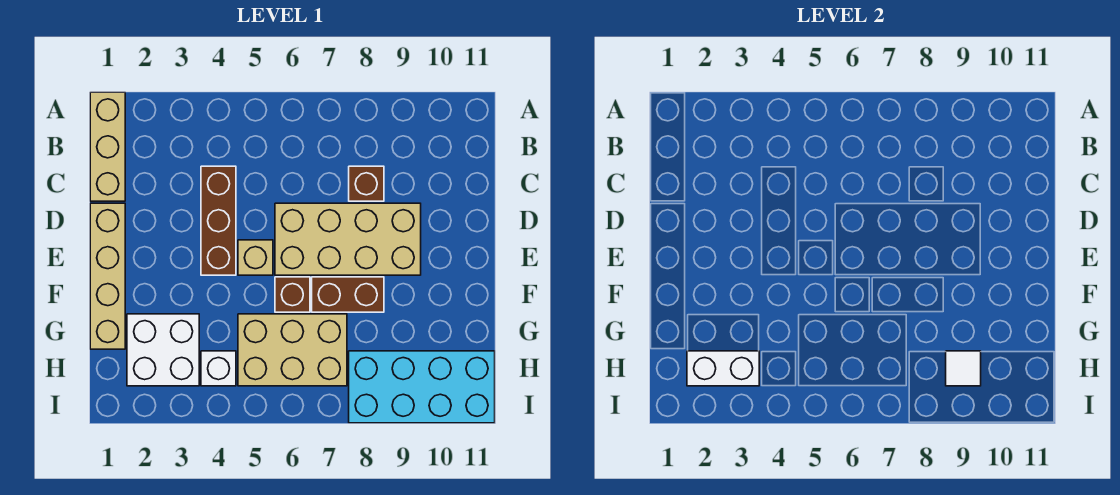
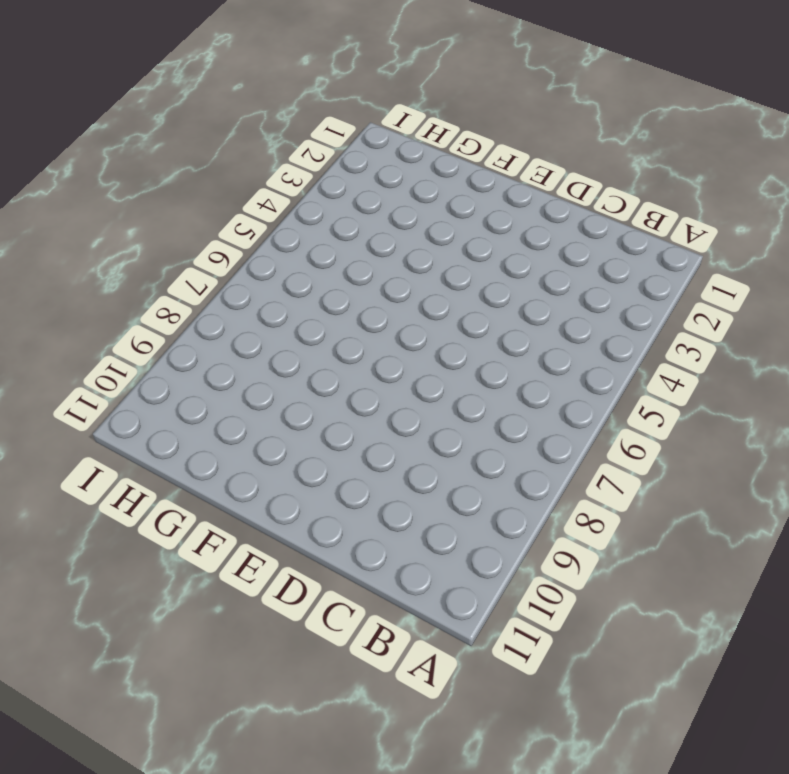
none -> tan 1x3 brick [90,92,125,201]
none -> brown 1x3 brick [201,166,236,275]
none -> brown 1x1 brick [349,166,384,201]

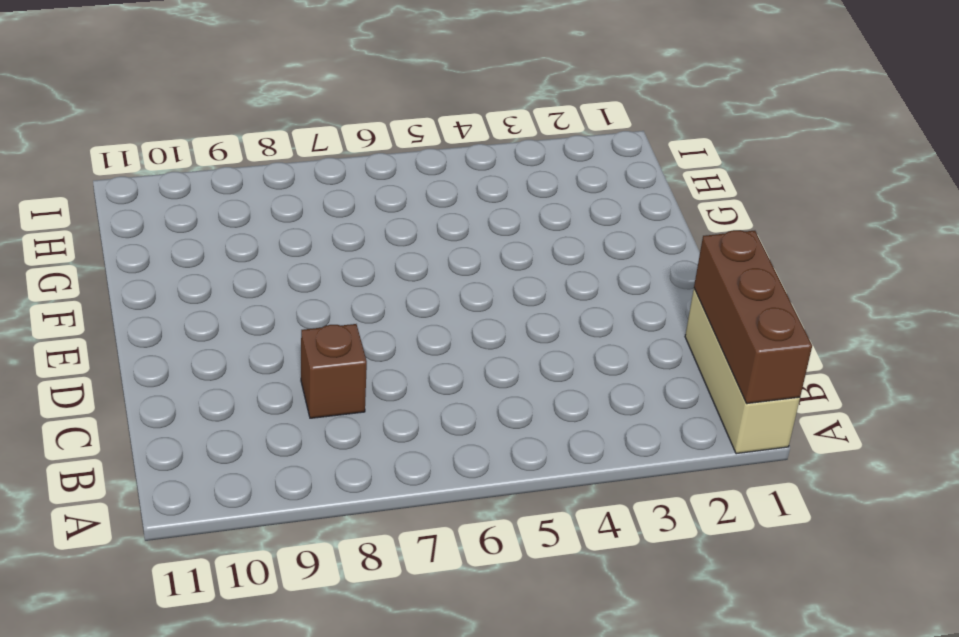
brown 1x3 brick [694,230,812,404] -> brown 1x3 brick moved to [201,166,236,275]
none -> tan 1x4 brick [90,203,125,349]
none -> tan 2x4 brick [275,203,421,275]
none -> tan 1x1 brick [238,240,273,275]

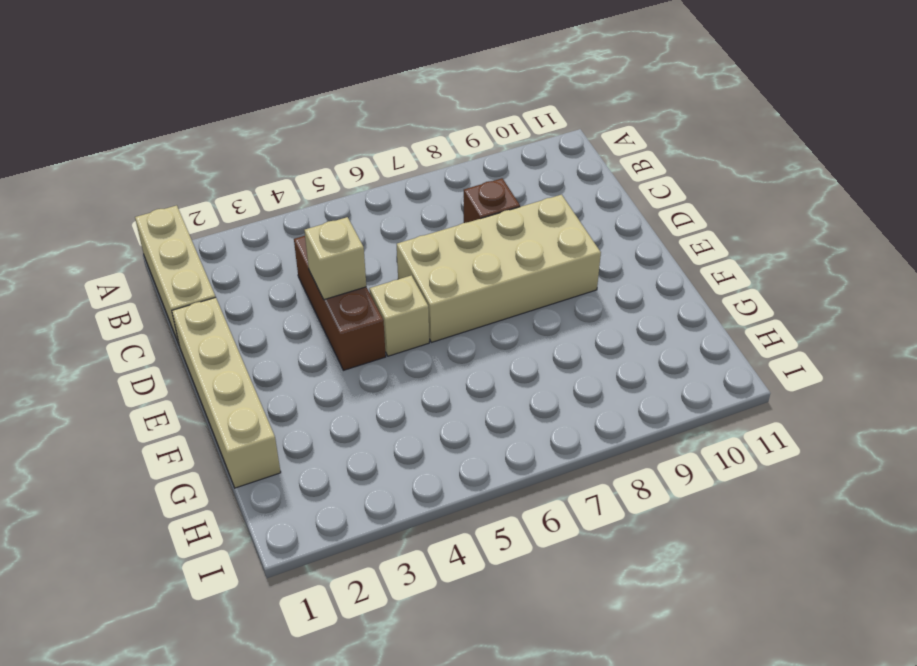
tan 1x1 brick [304,217,366,300] -> none
none -> brown 1x1 brick [275,277,310,312]
none -> brown 1x2 brick [312,277,384,312]
none -> white 2x2 brick [127,314,199,386]

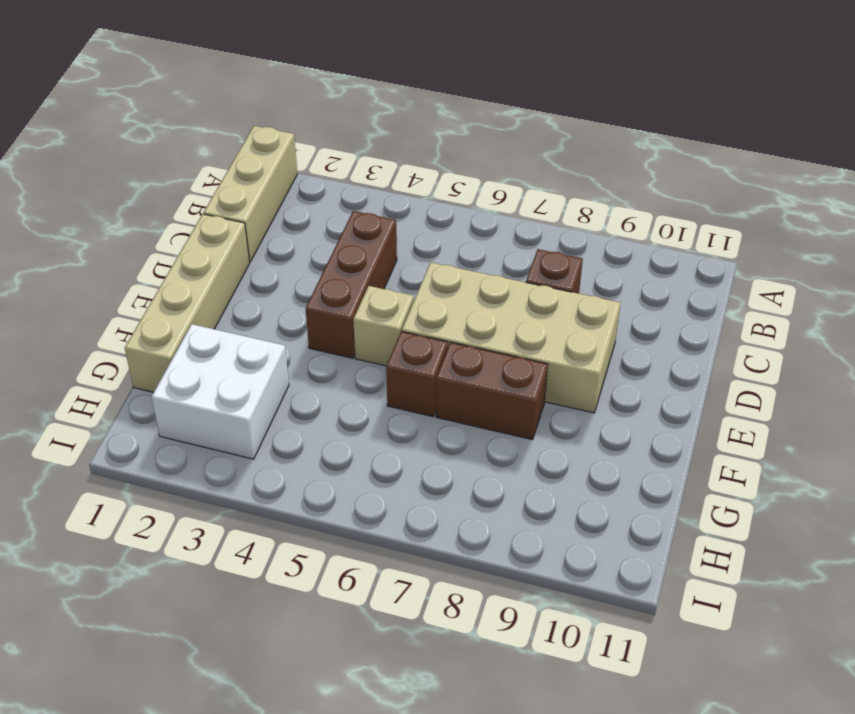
none -> tan 2x3 brick [238,314,347,386]
none -> white 1x1 brick [201,351,236,386]
none -> cyan 2x4 brick [349,351,495,423]

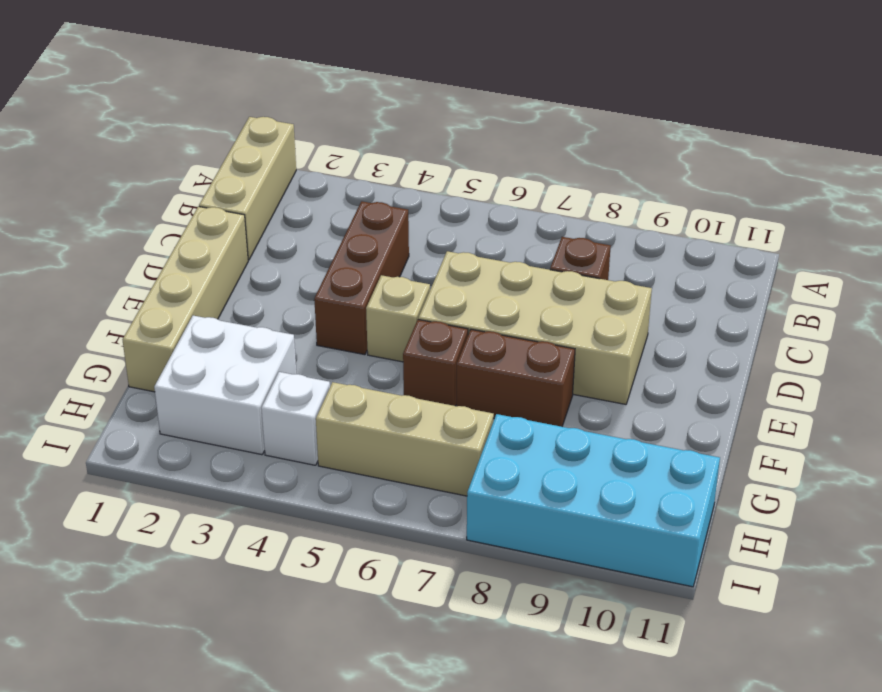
tan 1x3 brick [316,382,494,496] -> tan 2x3 brick [238,314,347,386]
none -> white 1x2 brick [687,351,759,386]
none -> white 1x1 tile [946,351,981,386]

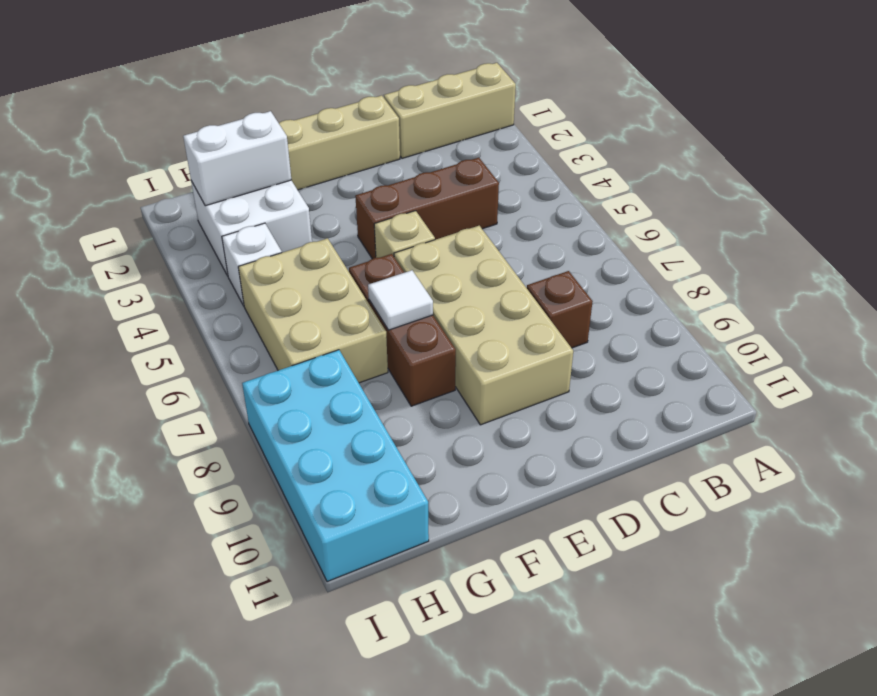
white 1x1 tile [368,270,433,330] -> white 1x1 tile moved to [946,351,981,386]
white 1x2 brick [183,111,291,206] -> white 1x2 brick turned to [687,351,759,386]

